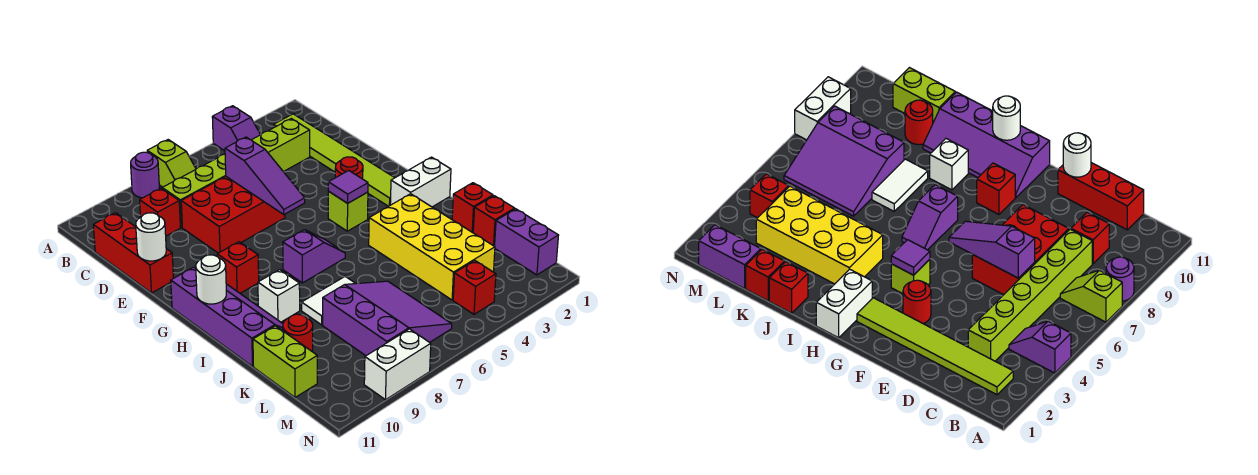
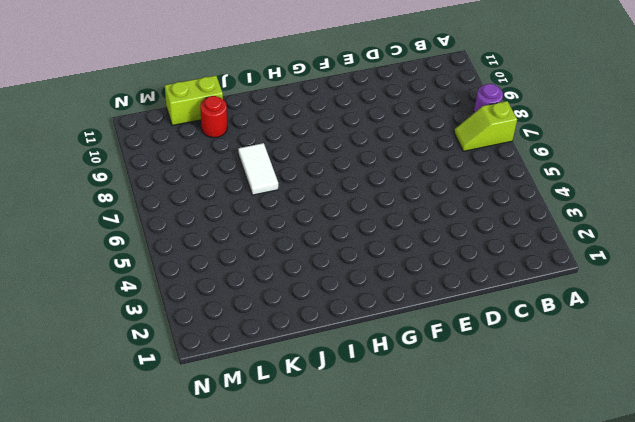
none -> purple 1x2 slope [212,106,260,151]
none -> lime 1x6 tile [274,114,395,206]
none -> lime 1x6 brick [162,119,310,227]

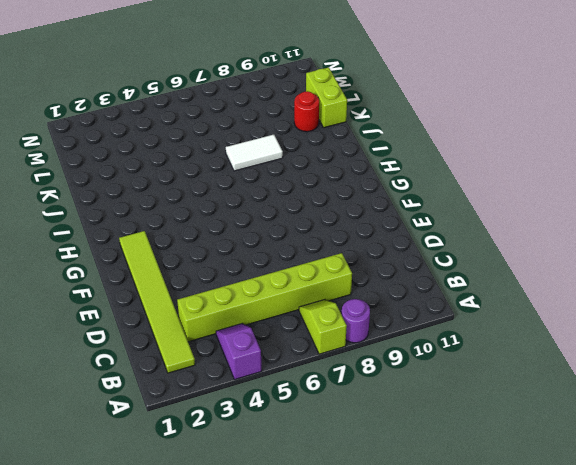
none -> red 1x1 brick [140,188,180,236]
none -> red 1x3 brick [93,213,173,293]
none -> red 2x3 brick [181,177,285,253]

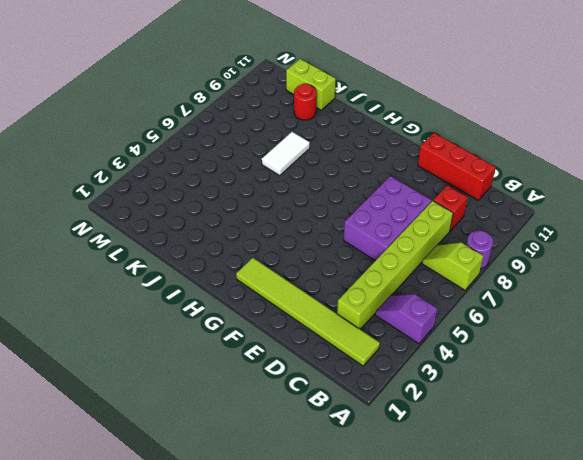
purple 2x3 brick [344,176,432,261] -> red 2x3 brick [181,177,285,253]
none -> red 1x1 round brick [335,157,363,179]
none -> lime 1x1 brick [328,191,368,231]
none -> red 1x1 brick [217,242,259,293]

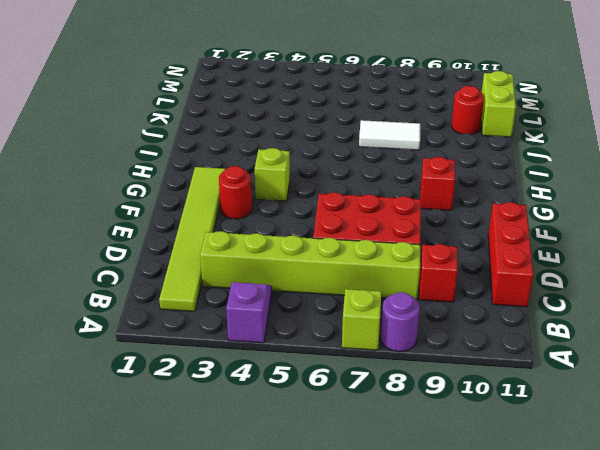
none -> purple 2x4 slope [171,267,283,366]
none -> white 1x2 brick [390,157,451,207]
none -> purple 1x2 slope [283,230,345,283]

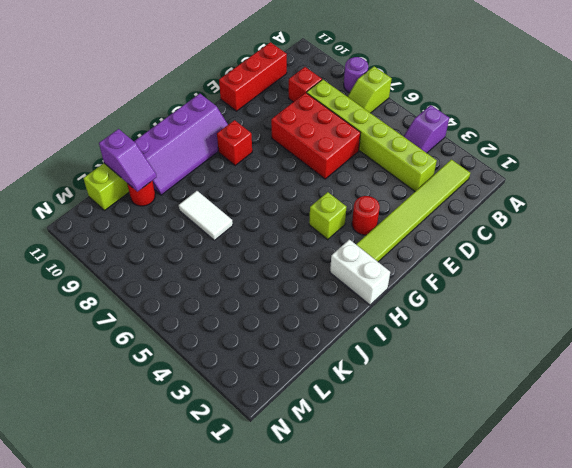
purple 1x2 slope [99,129,157,192] -> purple 1x2 slope moved to [283,230,345,283]
none -> yellow 2x4 brick [369,194,495,300]
none -> white 1x1 brick [258,270,300,322]
none -> red 1x1 brick [452,183,493,233]

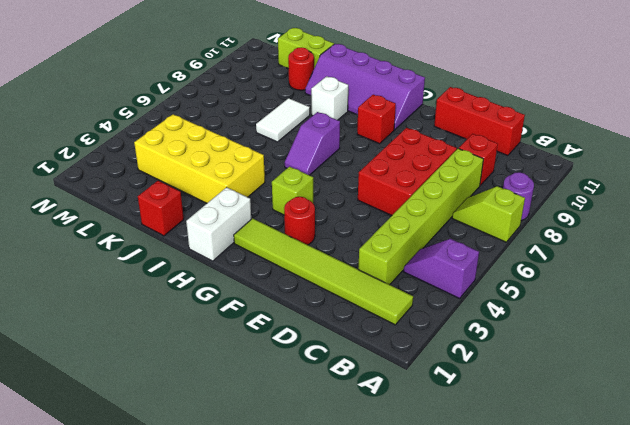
none -> red 1x1 brick [473,196,515,246]
none -> purple 3x3 slope [323,281,452,356]
none -> purple 1x2 brick [495,209,559,275]

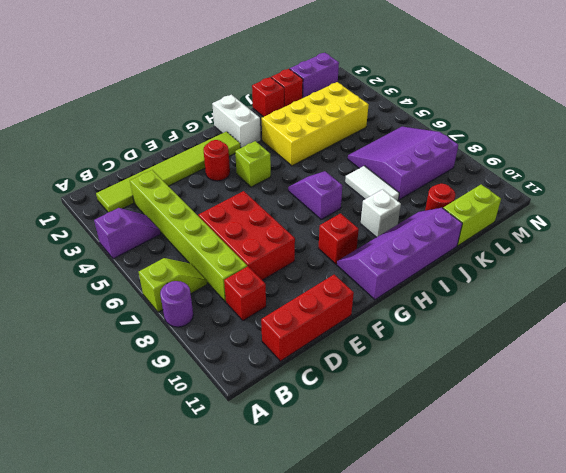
none -> red 1x1 brick [453,261,496,314]
none -> white 1x2 brick [364,329,431,400]
none -> purple 1x3 slope [225,137,305,215]

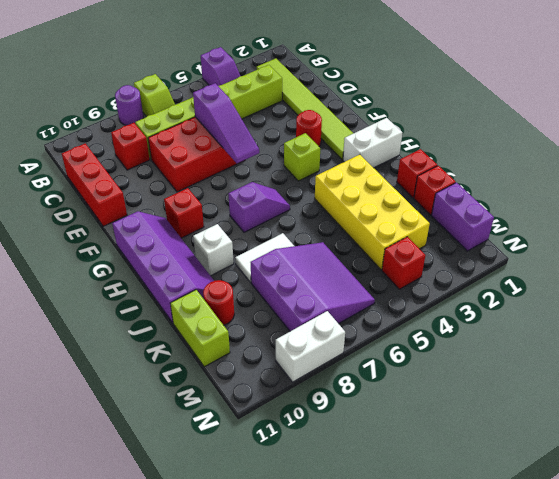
none -> white 1x1 round brick [136,213,166,261]
none -> purple 1x1 tile [328,171,368,203]
none -> white 1x1 round brick [196,255,226,304]

